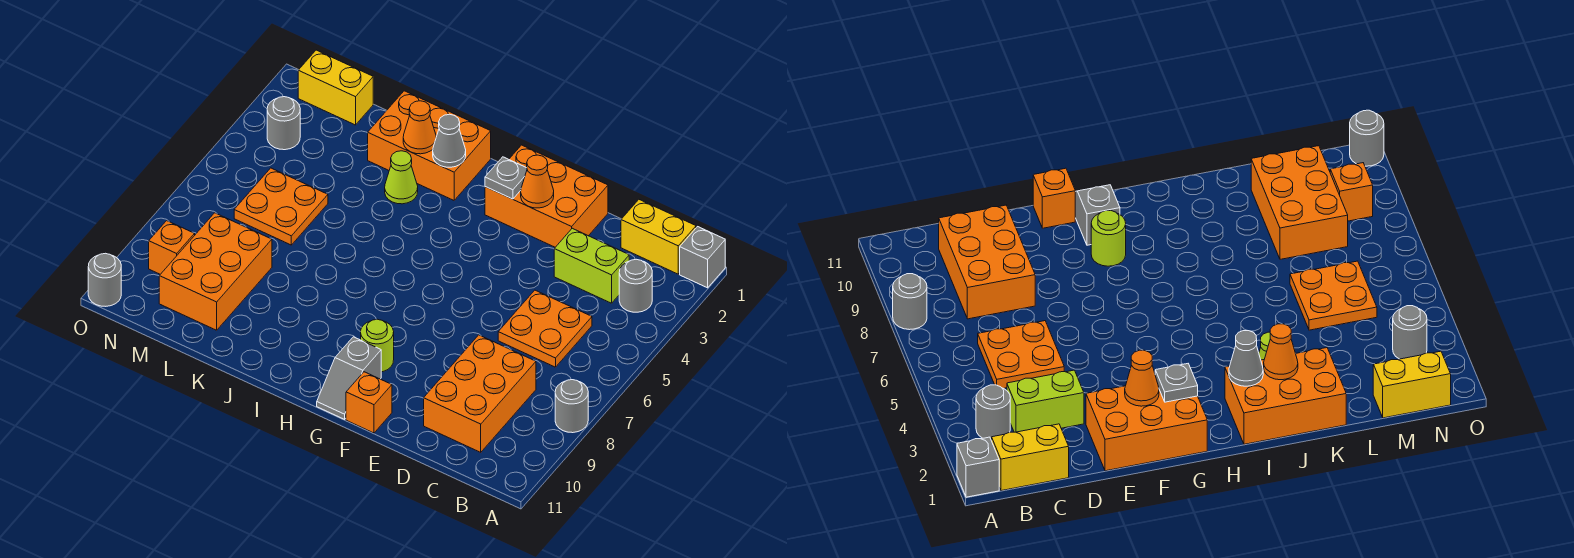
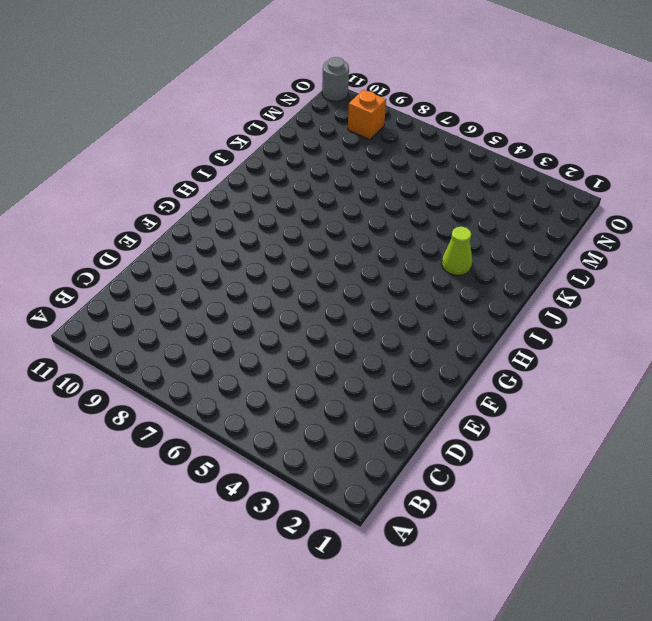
none -> grey 1x1 brick [680,227,725,288]
none -> grey 1x1 round brick [555,380,588,433]
none -> yellow 1x2 brick [621,200,696,274]

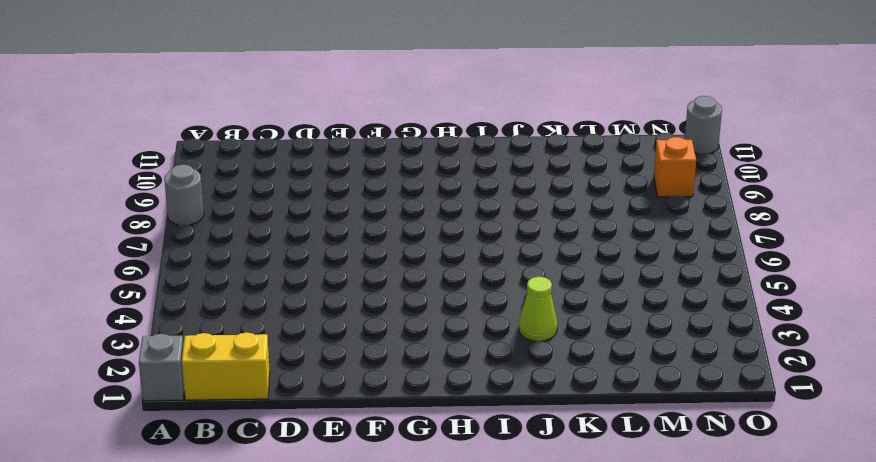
none -> grey 1x1 round brick [619,259,652,312]
none -> lime 1x2 brick [554,228,629,303]
none -> orange 2x2 plate [498,290,592,367]

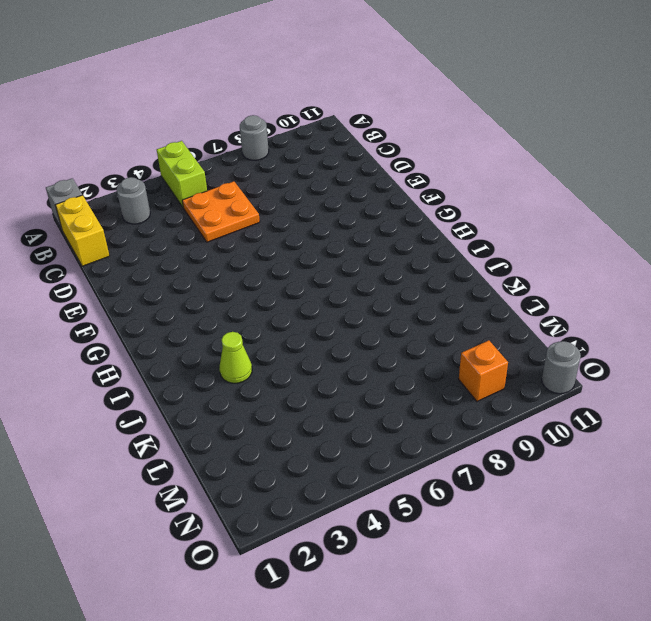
lime 1x2 brick [157,141,207,207] -> lime 1x2 brick moved to [554,228,629,303]
none -> orange 2x3 brick [424,335,536,452]
none -> orange 2x3 brick [485,145,608,247]
none -> orange 1x1 brick [346,372,392,433]

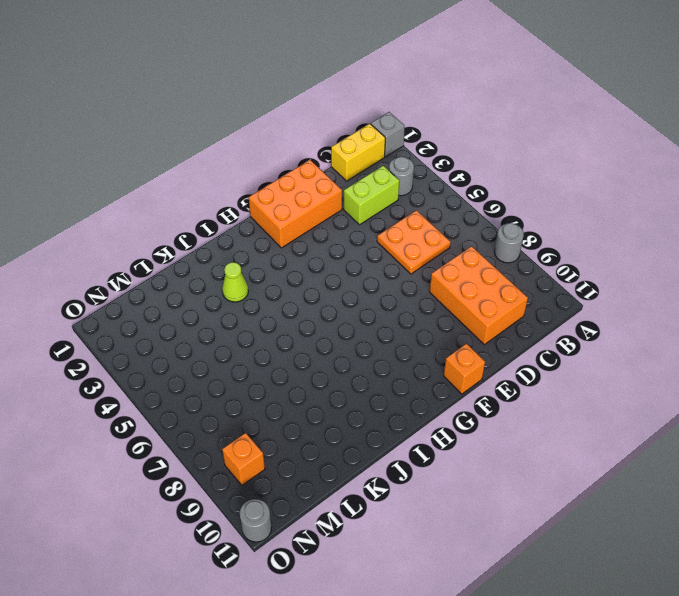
none -> lime 1x1 round brick [361,319,394,372]
none -> grey 1x2 slope [317,337,381,419]
none -> orange 2x3 brick [368,91,491,200]

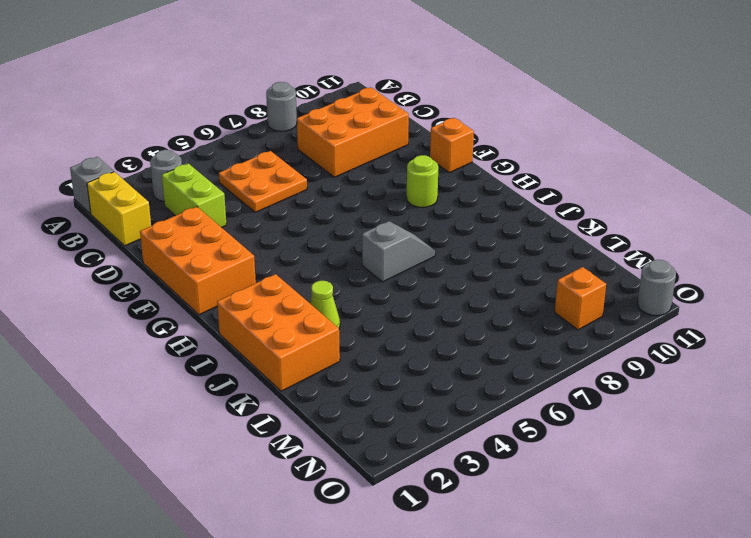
grey 1x2 slope [362,221,435,282] -> grey 1x2 slope moved to [317,337,381,419]
none -> orange 2x2 plate [234,168,328,245]
none -> orange 2x3 brick [159,213,272,330]
none -> yellow 1x2 brick [298,50,373,125]

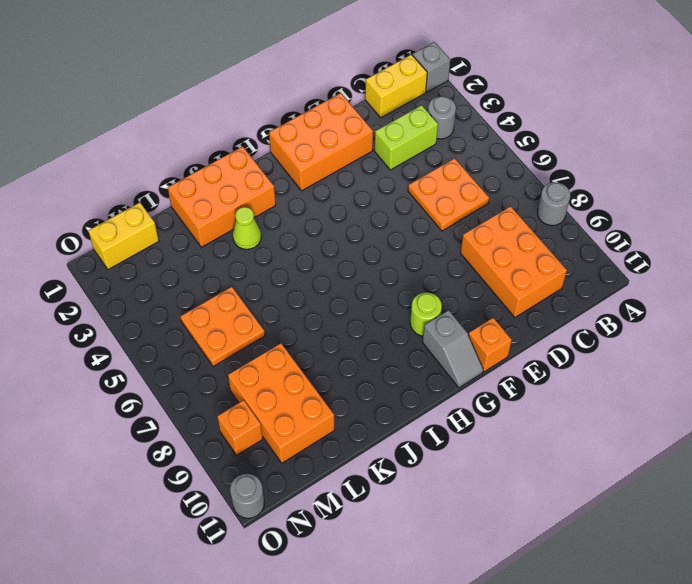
none -> grey 1x1 round brick [267,97,300,150]
none -> orange 1x1 cone [521,155,554,208]
none -> grey 1x1 plate [485,157,527,199]

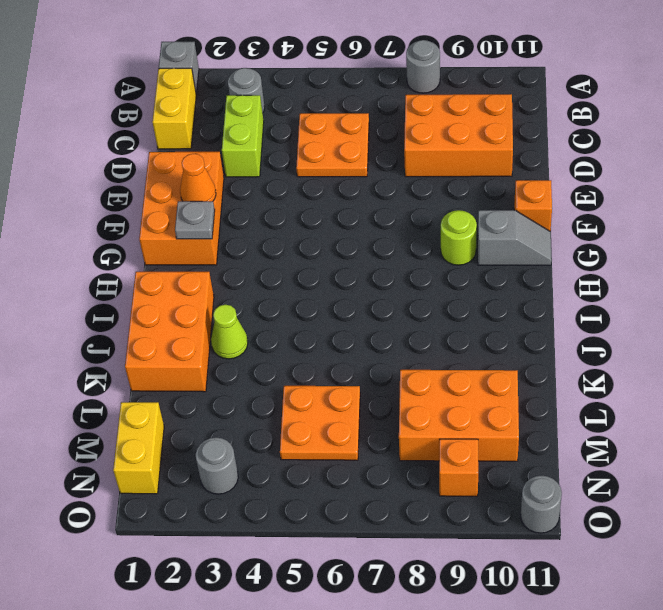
none -> grey 1x1 cone [433,114,466,167]
none -> orange 1x1 cone [403,101,436,154]

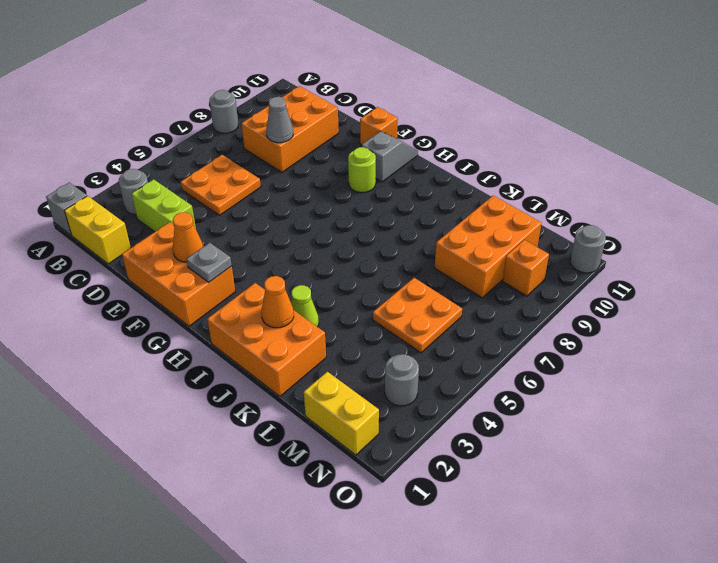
grey 1x1 cone [266,97,293,143] -> grey 1x1 cone moved to [433,114,466,167]

